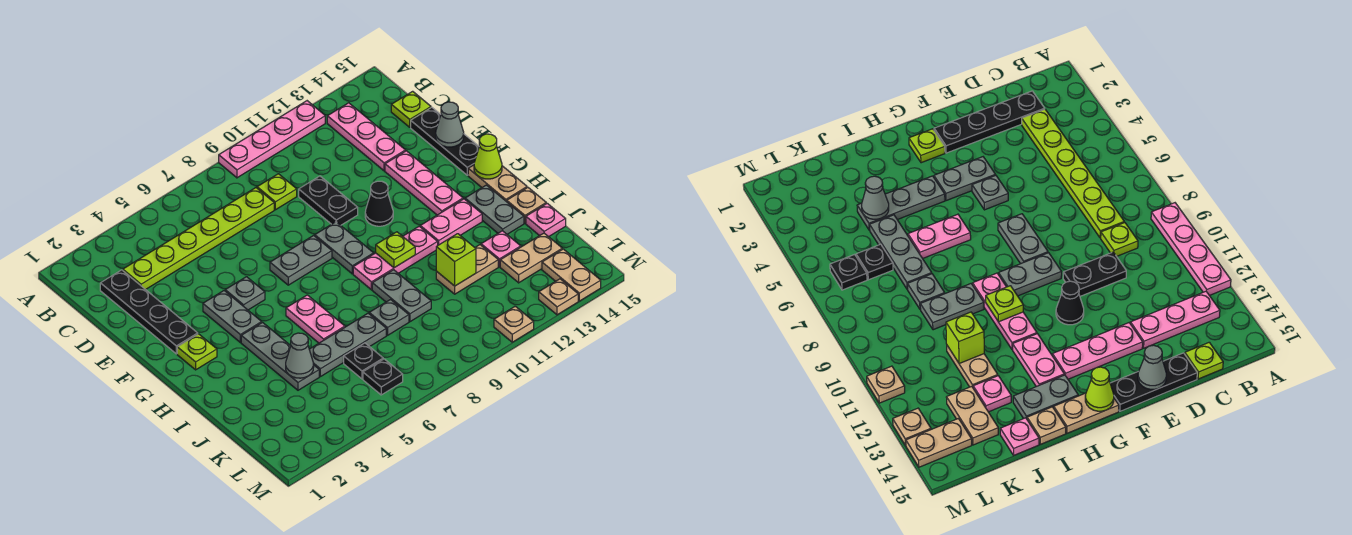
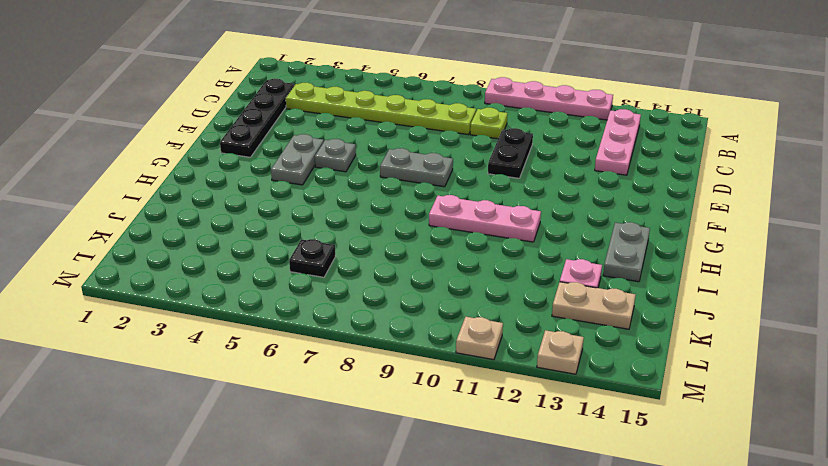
none -> lime 1x1 plate [391,91,431,127]
none -> black 1x3 plate [411,108,479,175]
none -> pink 1x3 plate [385,151,463,215]
none -> grey 1x2 plate [315,222,374,274]

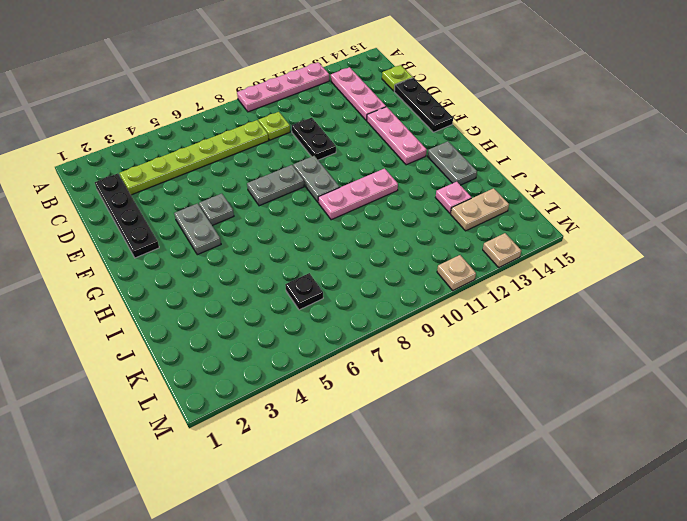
none -> black 1x1 cone [365,181,393,226]
none -> lime 1x1 plate [177,334,217,370]
none -> tan 1x2 plate [468,165,527,202]
none -> grey 1x3 plate [241,323,319,390]

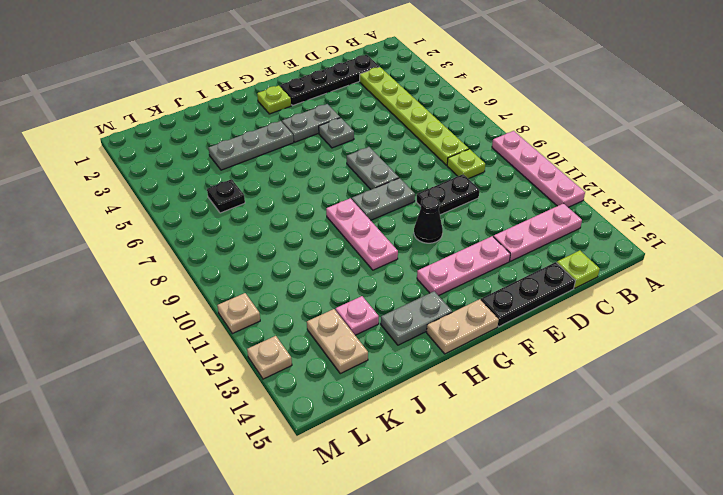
none -> pink 1x2 plate [286,295,345,343]
none -> pink 1x2 plate [420,199,482,245]
none -> grey 1x2 plate [372,270,431,322]
none -> tan 1x1 plate [507,188,546,223]

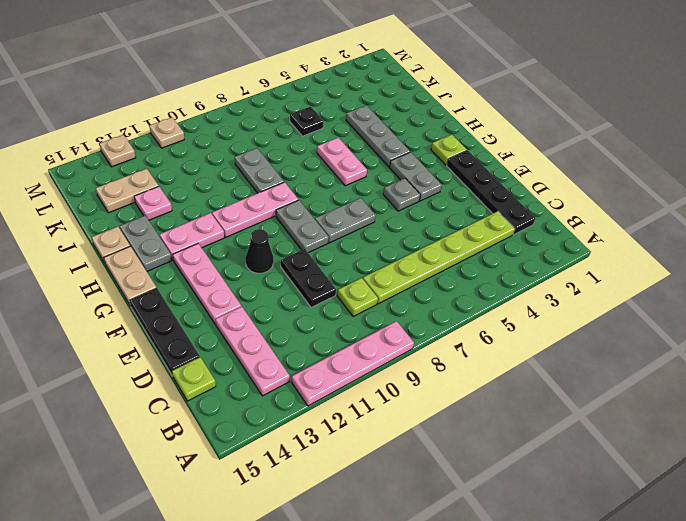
none -> grey 1x3 plate [309,313,386,377]
none -> grey 1x1 plate [369,300,409,335]
none -> tan 1x2 plate [436,245,498,294]
none -> pink 1x1 plate [526,203,566,237]

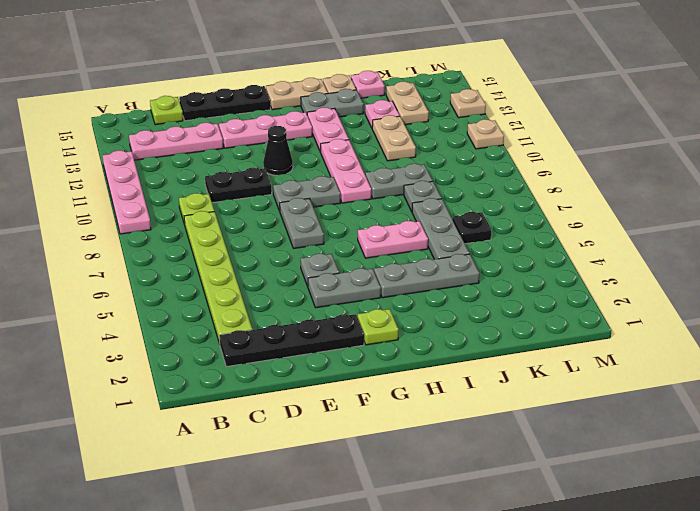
none -> black 1x1 plate [363,359,403,395]
none -> tan 1x2 plate [542,249,601,301]
none -> grey 1x1 cone [436,102,464,147]
none -> lime 1x1 cone [474,134,502,179]

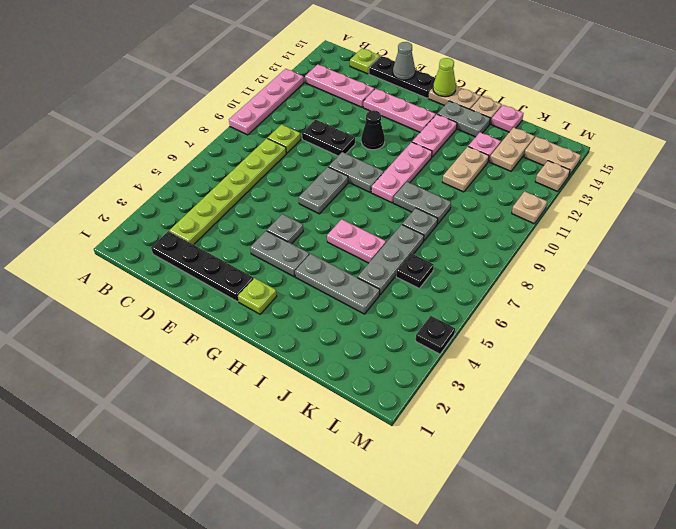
black 1x1 plate [416,316,455,354] -> black 1x1 plate moved to [363,359,403,395]
none -> lime 1x1 plate [376,232,415,268]
none -> grey 1x1 cone [286,333,314,378]
none -> lime 1x1 brick [436,234,476,286]

